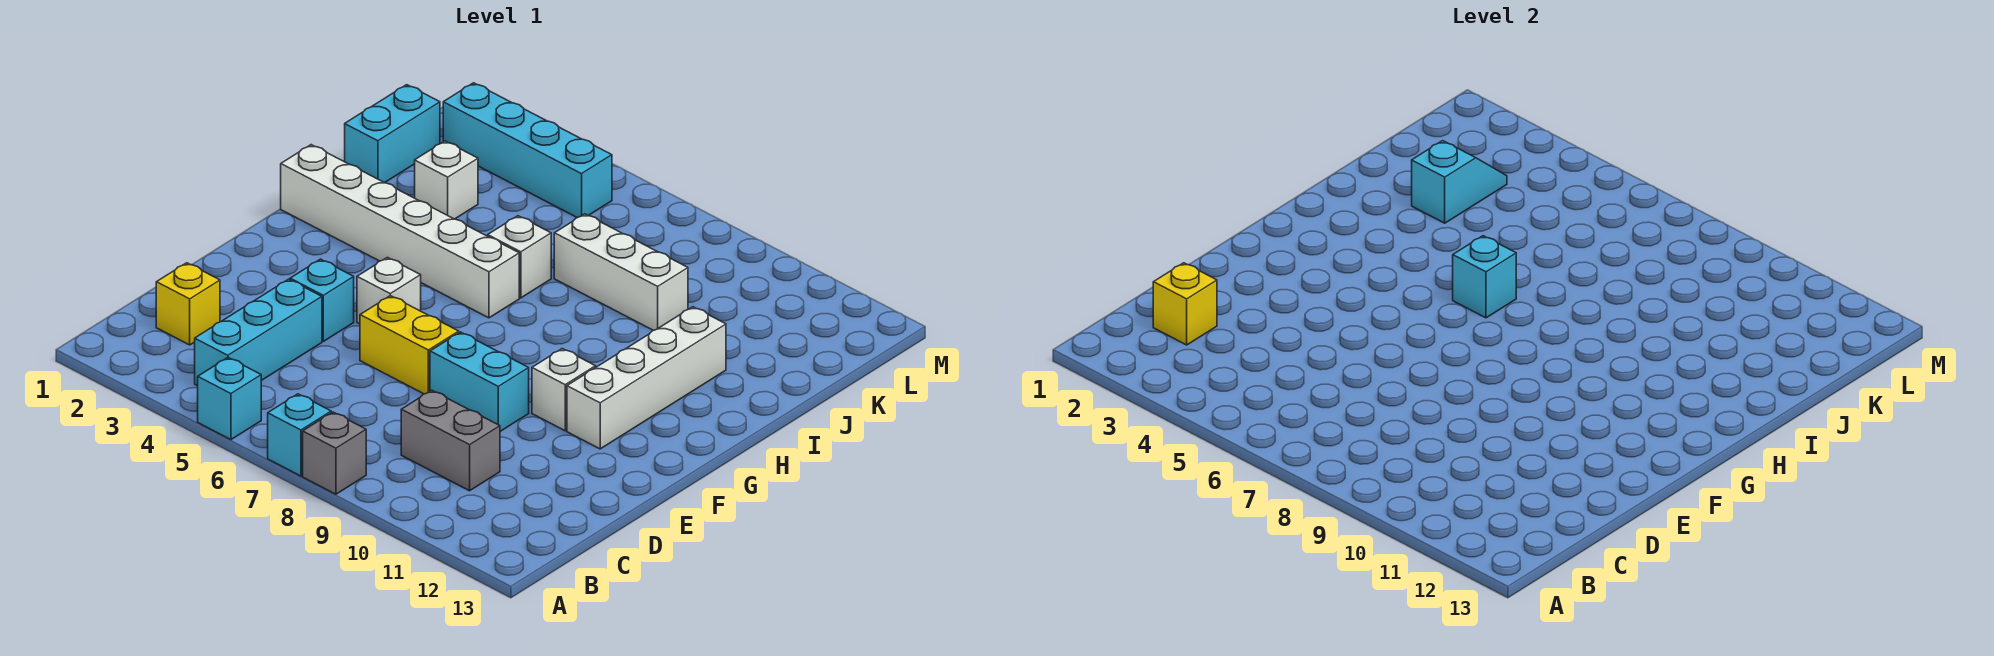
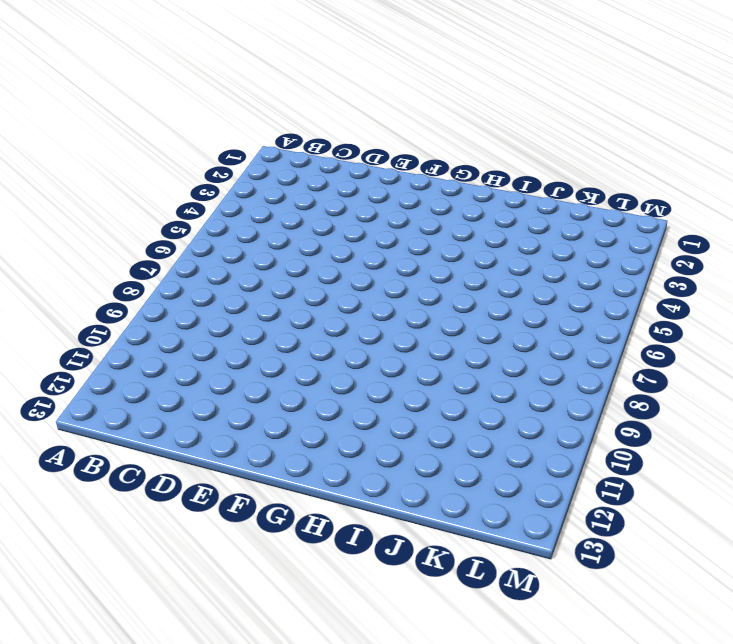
none -> cyan 1x1 brick [198,358,261,440]
none -> cyan 1x1 brick [268,394,331,476]
none -> grey 1x1 brick [303,412,366,494]

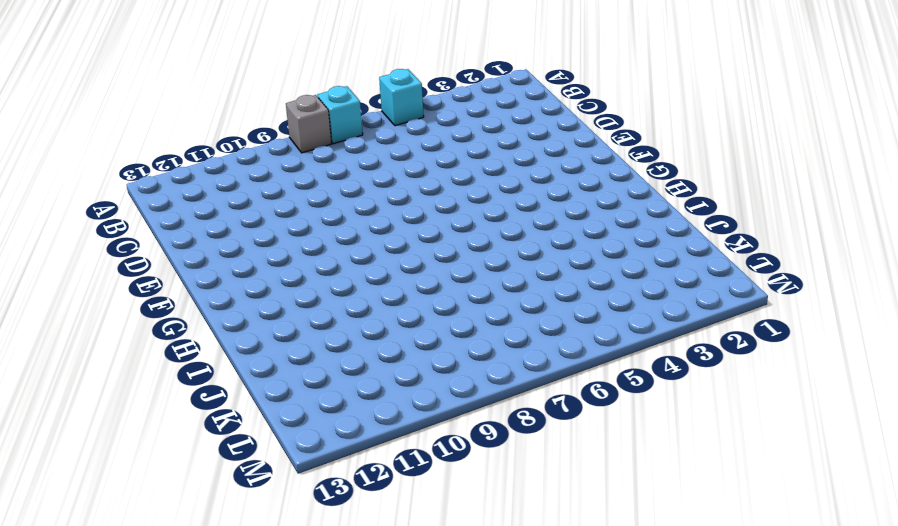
none -> cyan 1x3 brick [195,279,322,386]
none -> yellow 1x1 brick [156,263,220,345]
none -> grey 1x2 brick [401,390,500,491]

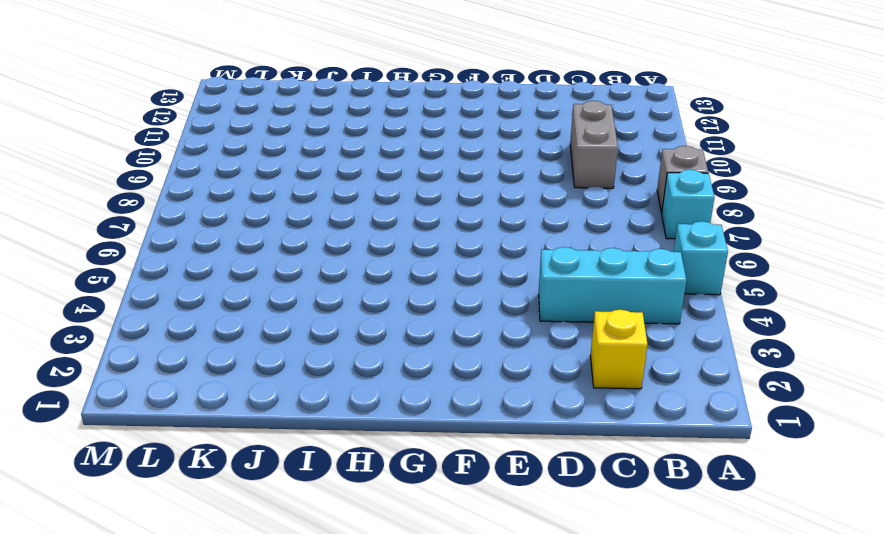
none -> cyan 1x1 brick [290,259,354,341]
none -> yellow 1x2 brick [360,296,459,394]
none -> cyan 1x2 brick [430,332,529,431]

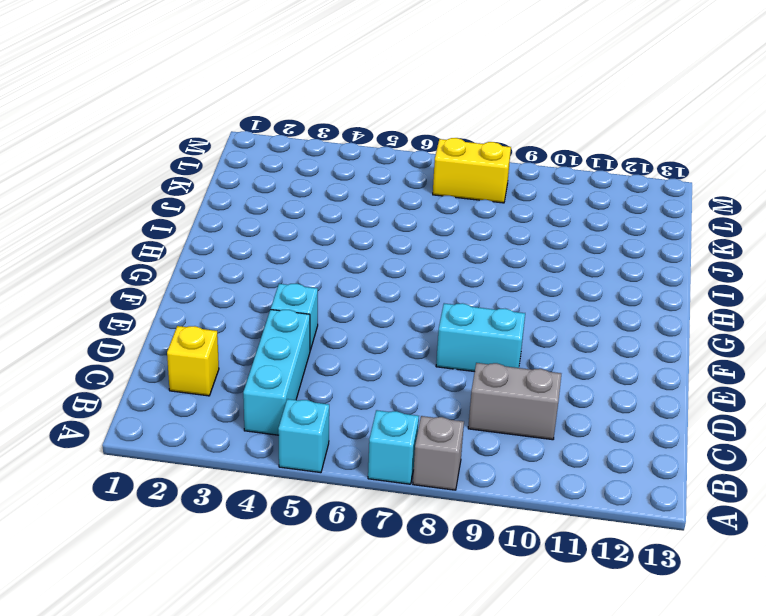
yellow 1x2 brick [433,138,511,203] -> yellow 1x2 brick moved to [360,296,459,394]
none -> white 1x1 brick [357,257,421,324]
none -> white 1x1 brick [532,349,596,431]
none -> white 1x4 brick [567,307,726,449]

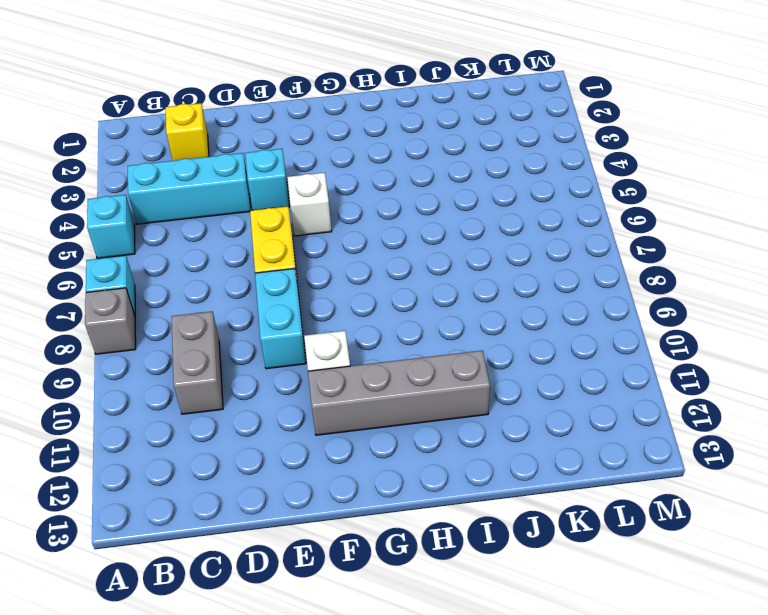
grey 1x4 brick [308,351,490,435] -> white 1x4 brick [567,307,726,449]
none -> white 1x6 brick [281,145,519,318]
none -> white 1x1 brick [488,216,551,298]
none -> cyan 1x2 brick [345,85,440,183]

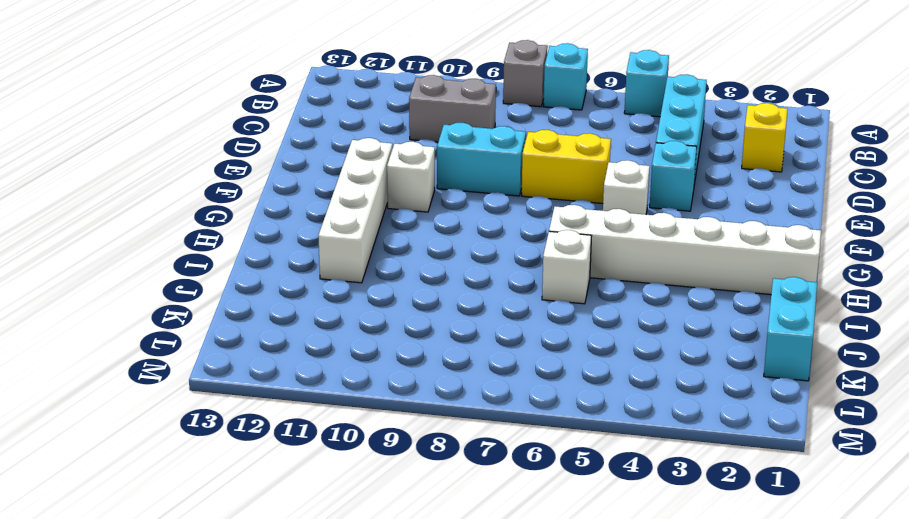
none -> white 1x1 brick [415,141,478,219]
none -> white 1x3 brick [554,214,688,331]
none -> cyan 1x4 brick [443,83,612,218]

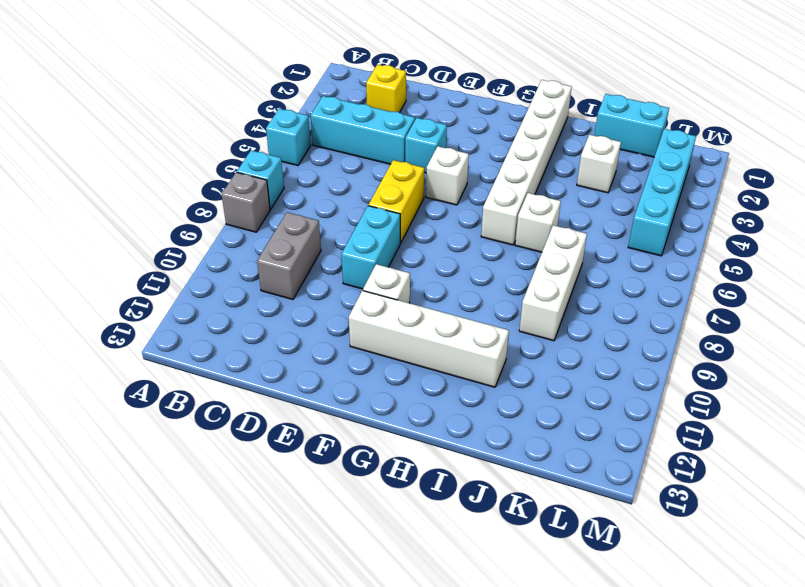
none -> yellow 1x1 brick [1153,263,1217,345]
none -> cyan 1x1 brick [1453,236,1516,318]
none -> cyan 1x2 slope [1412,141,1507,223]

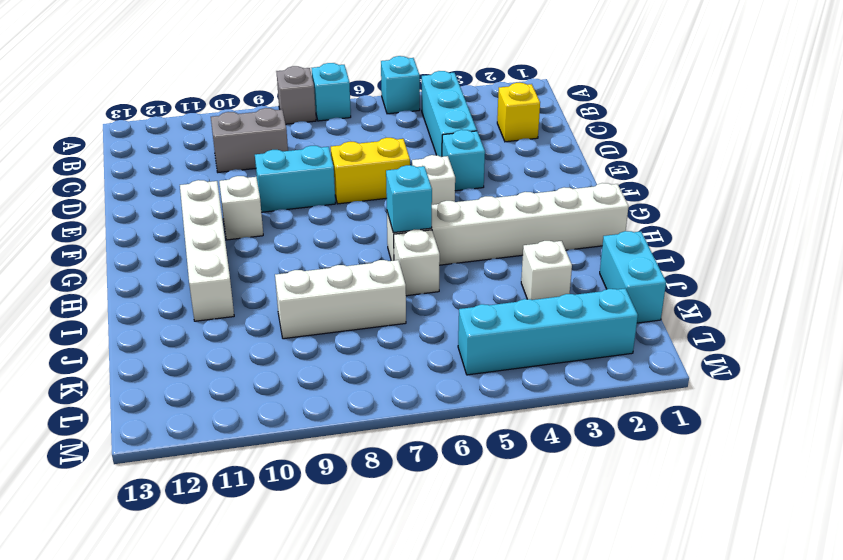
none -> yellow 1x1 brick [1153,263,1217,345]
none -> cyan 1x2 slope [1412,141,1507,223]

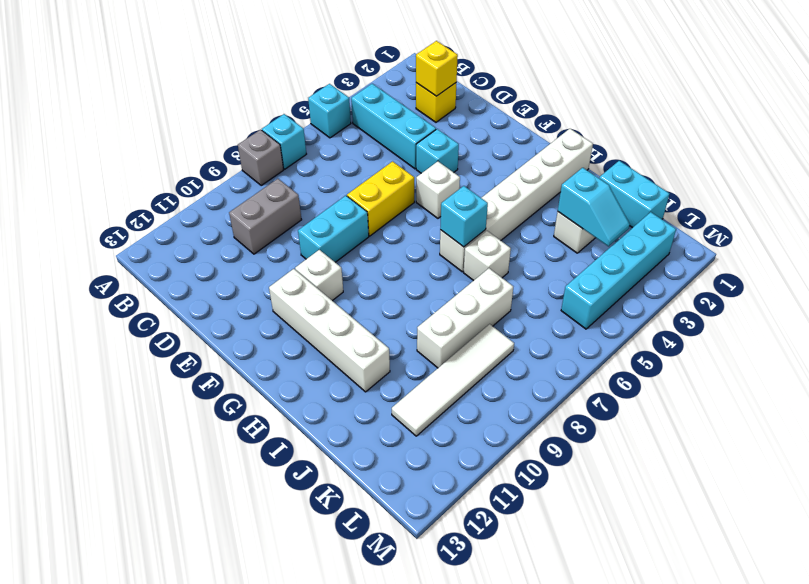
white 1x4 tile [392,324,514,436] -> none

